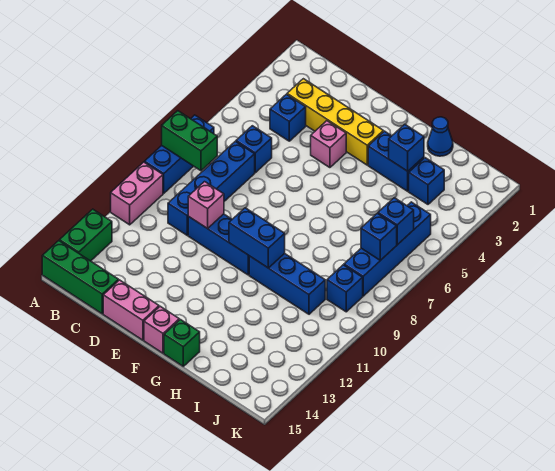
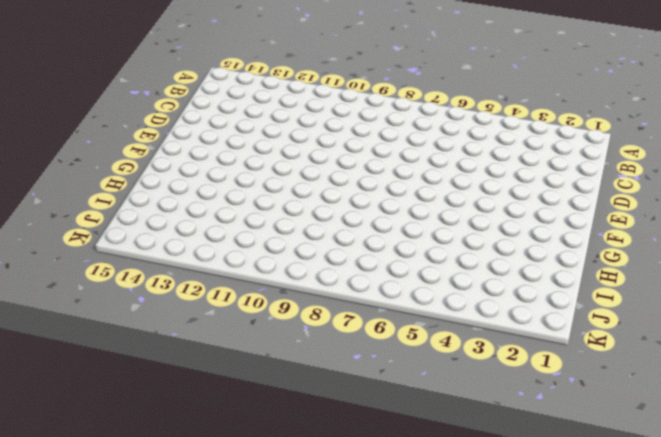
none -> blue 1x3 brick [145,115,214,193]
none -> pink 1x2 brick [111,162,163,225]
none -> green 1x2 brick [59,209,112,261]

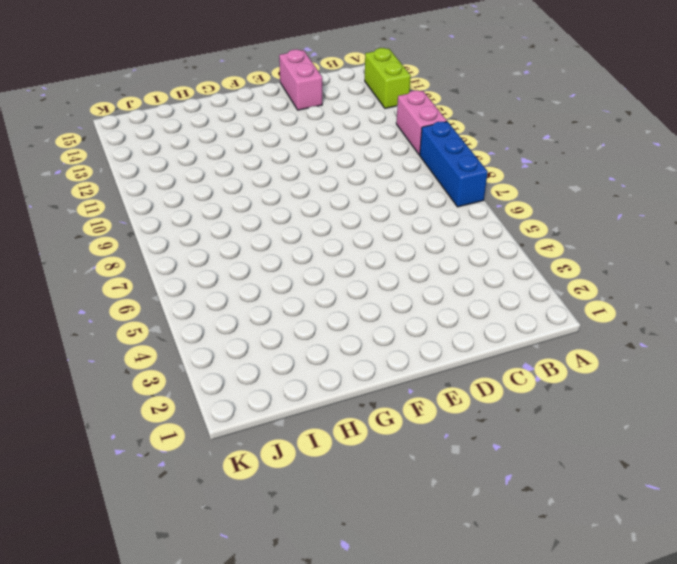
lime 1x2 brick [365,48,411,108] -> green 1x2 brick [59,209,112,261]
pink 1x2 brick [279,49,322,110] -> pink 1x2 brick turned to [103,280,159,340]
none -> green 1x3 brick [42,241,119,314]
none -> yellow 1x4 brick [287,79,383,165]
none -> blue 1x1 brick [270,94,306,141]

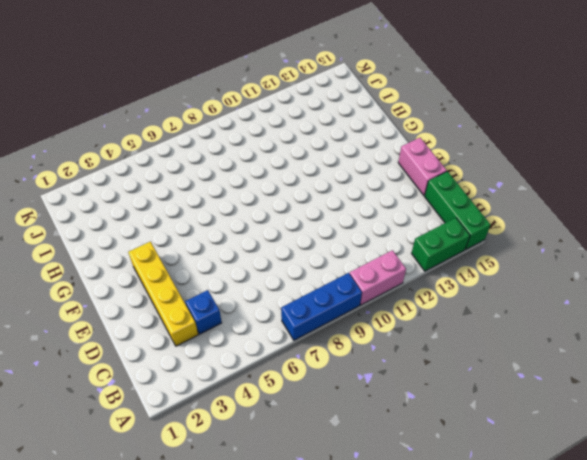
none -> blue 1x1 brick [236,126,272,173]
none -> blue 1x4 brick [168,141,255,235]
none -> blue 1x3 brick [188,214,249,275]

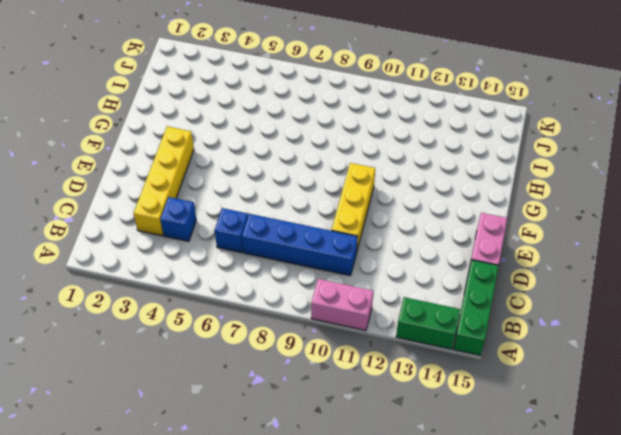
yellow 1x3 brick [332,163,375,250] -> blue 1x3 brick [188,214,249,275]
none -> blue 1x3 brick [145,115,214,193]
none -> pink 1x1 brick [311,121,346,168]
none -> pink 1x1 brick [144,306,179,353]

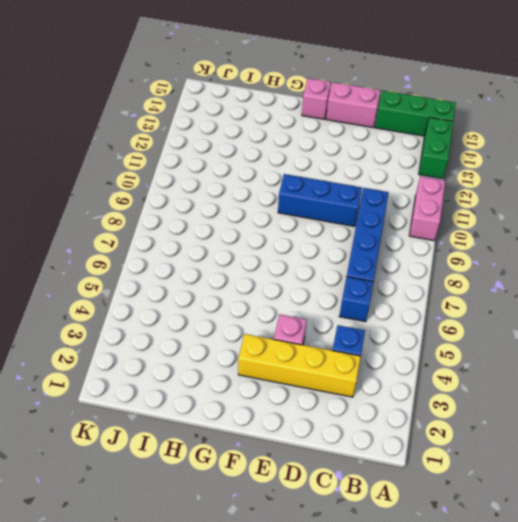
none -> blue 1x3 brick [145,115,214,193]
none -> blue 1x2 brick [368,131,424,191]
none -> blue 1x3 brick [249,253,325,314]

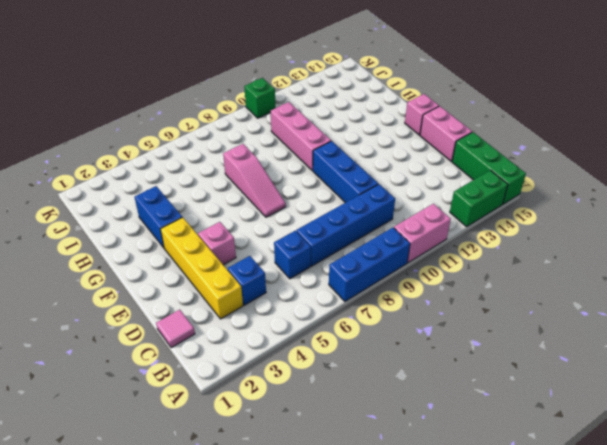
pink 1x1 tile [156,310,195,348] -> none
pink 1x3 slope [223,144,286,217] -> none
pink 1x3 brick [271,102,331,171] -> blue 1x3 brick [249,253,325,314]
green 1x1 brick [244,78,276,118] -> green 1x1 brick moved to [164,320,200,366]
none -> blue 1x1 cone [428,117,453,156]
none -> blue 1x1 brick [409,158,444,204]
none -> blue 1x4 brick [344,202,431,296]

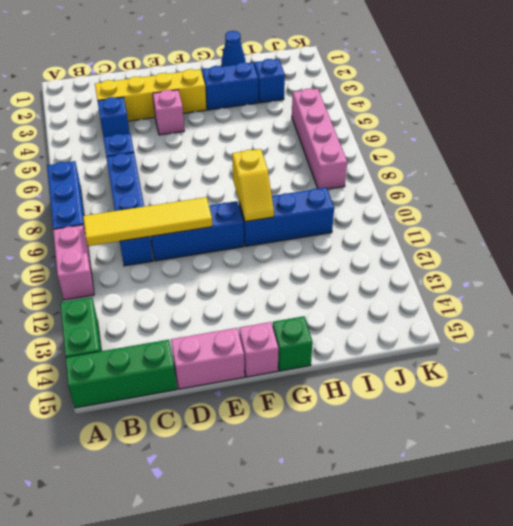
yellow 1x4 tile [83,197,212,246] -> pink 1x1 brick [188,182,224,229]
yellow 1x2 slope [232,149,274,222] -> blue 1x2 brick [229,208,285,268]
pink 1x4 brick [292,89,347,189] -> blue 1x4 brick [344,202,431,296]
none -> blue 1x1 brick [327,265,363,312]
none -> green 1x2 brick [162,111,217,171]
none -> blue 1x1 brick [389,124,424,171]

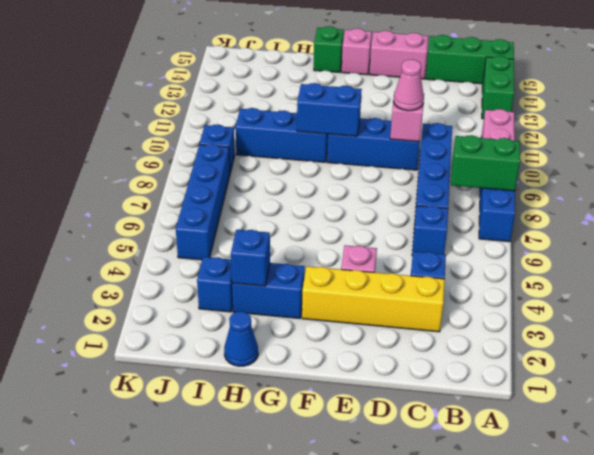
pink 1x1 cone [393,59,424,111] -> none
none -> blue 1x1 brick [378,198,414,245]
none -> blue 1x1 brick [361,213,397,260]

